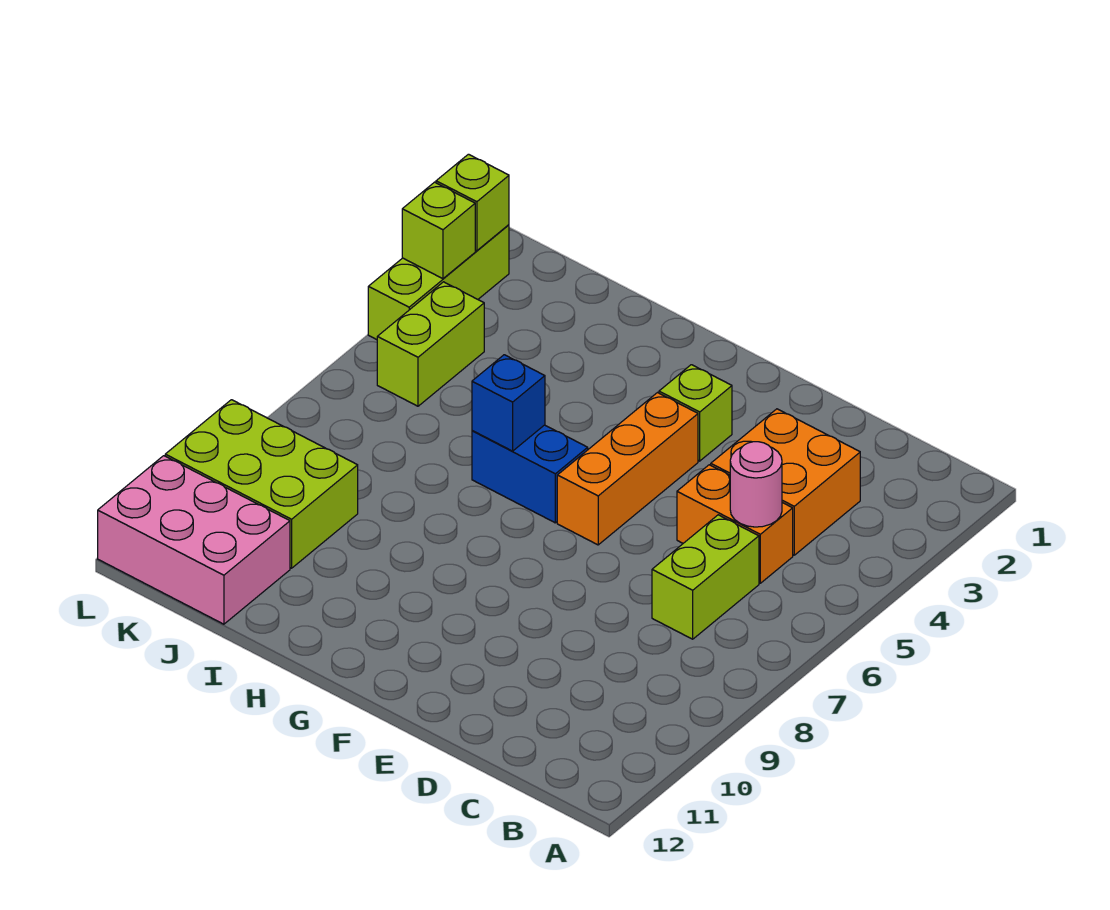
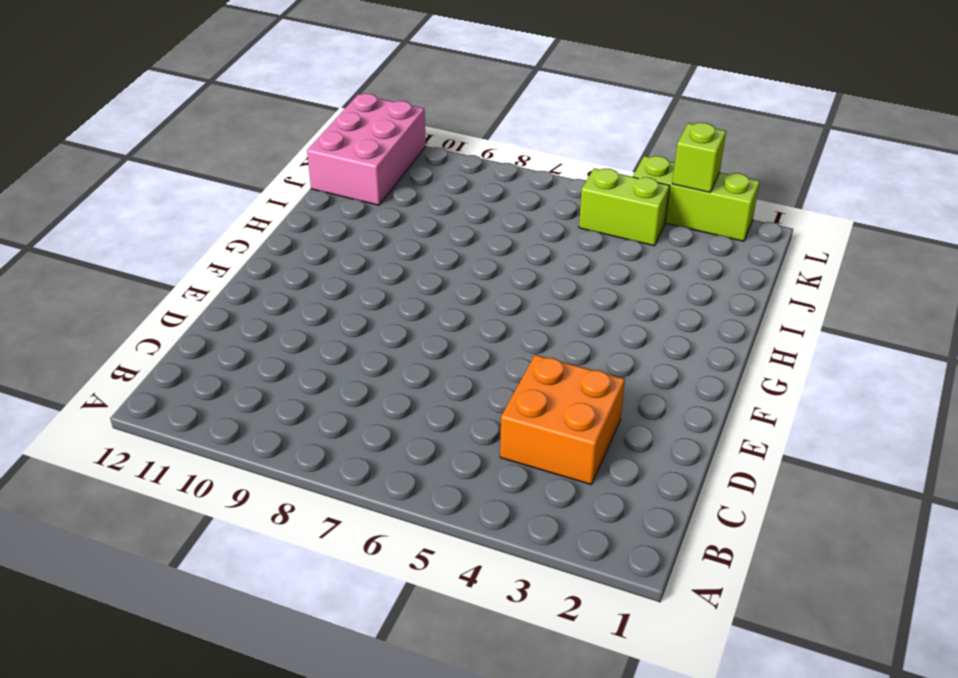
none -> orange 1x2 brick [677,465,793,583]
none -> lime 1x2 brick [652,515,759,639]
none -> lime 1x1 brick [659,365,732,461]

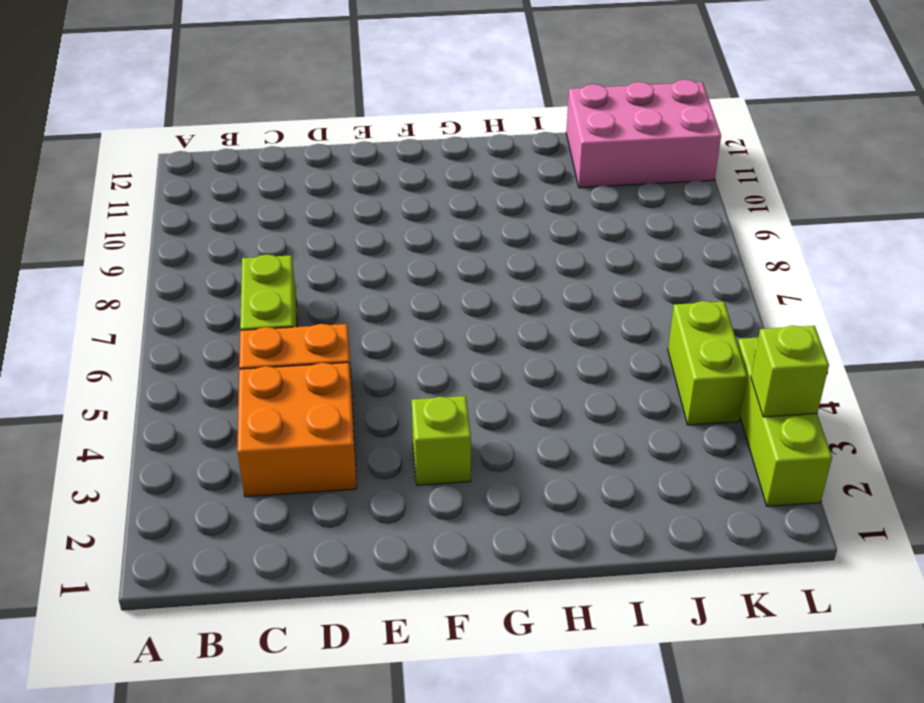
none -> orange 1x3 brick [557,393,698,545]
none -> blue 1x2 brick [472,425,588,523]
none -> lime 2x3 brick [165,400,358,568]

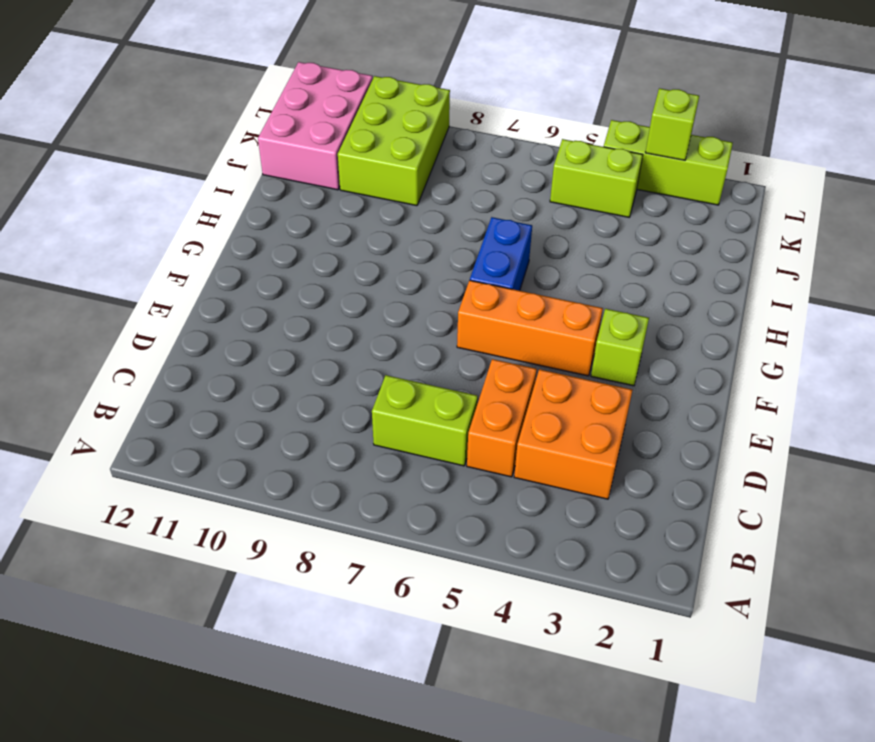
none -> pink 1x1 round brick [730,442,782,527]
none -> blue 1x1 brick [472,355,545,451]
none -> lime 1x1 brick [436,154,509,251]

